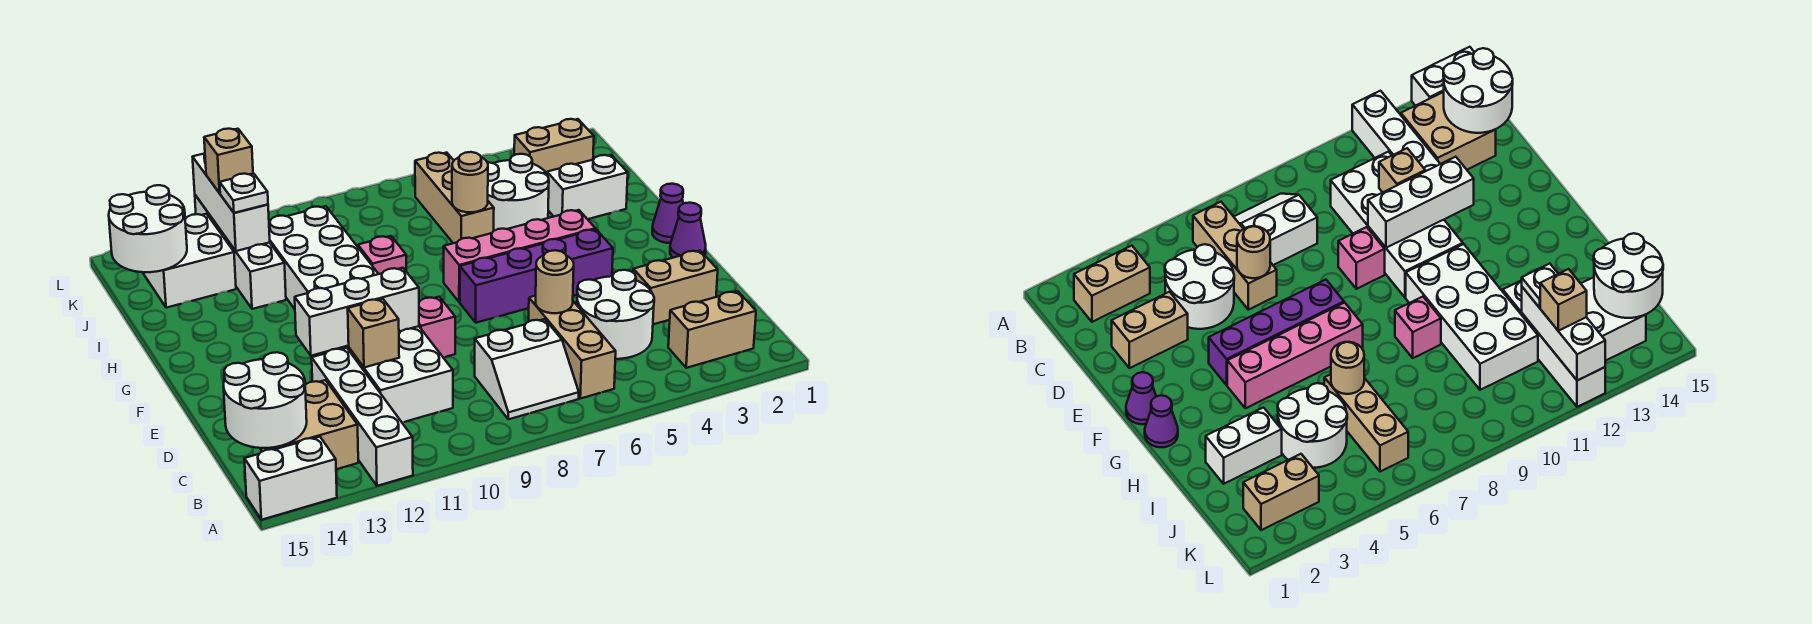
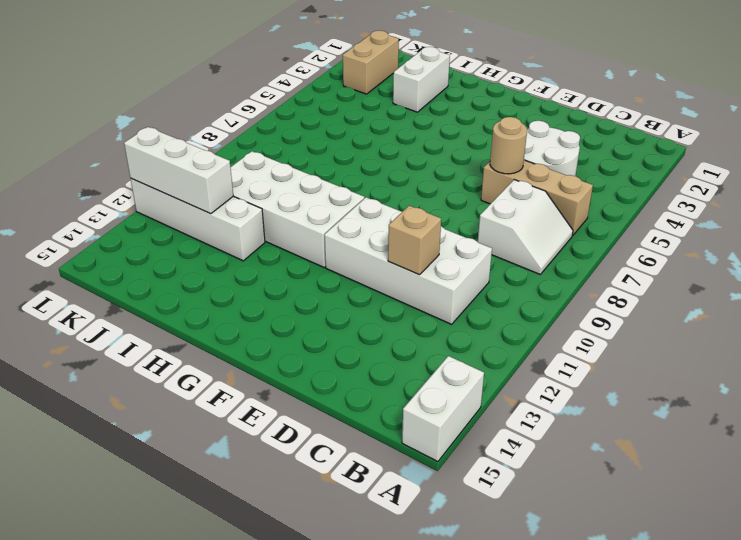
none -> white 1x4 brick [312,348,413,486]
none -> tan 1x2 brick [668,291,756,368]
none -> tan 2x2 brick [260,380,358,469]
none -> tan 1x2 brick [633,250,718,324]

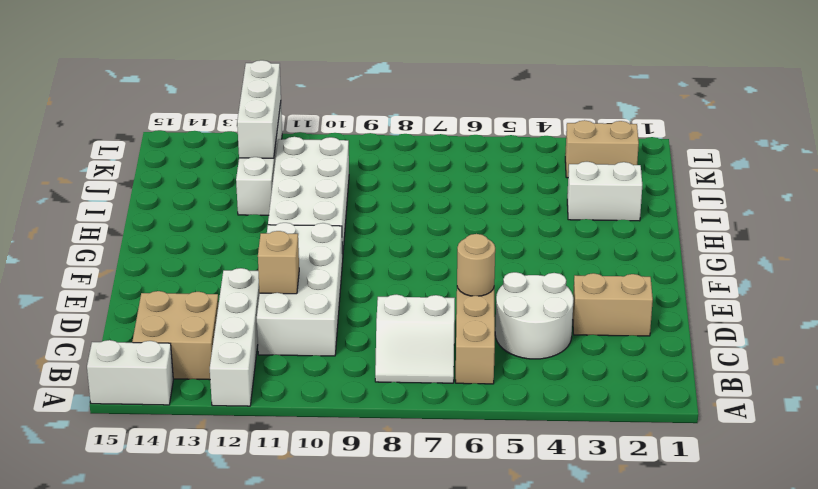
none -> tan 1x2 brick [668,291,756,368]
none -> pink 1x1 brick [419,297,455,357]
none -> purple 1x1 cone [670,203,706,258]
none -> purple 1x4 brick [460,229,613,323]

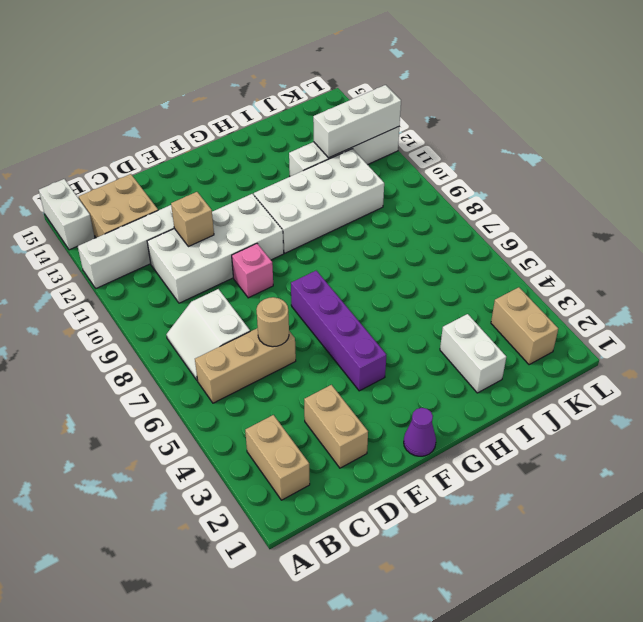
none -> white 2x2 round brick [577,270,654,359]
none -> purple 1x1 cone [652,184,683,243]
none -> pink 1x4 brick [444,210,595,302]
none -> pink 1x1 brick [358,236,406,274]

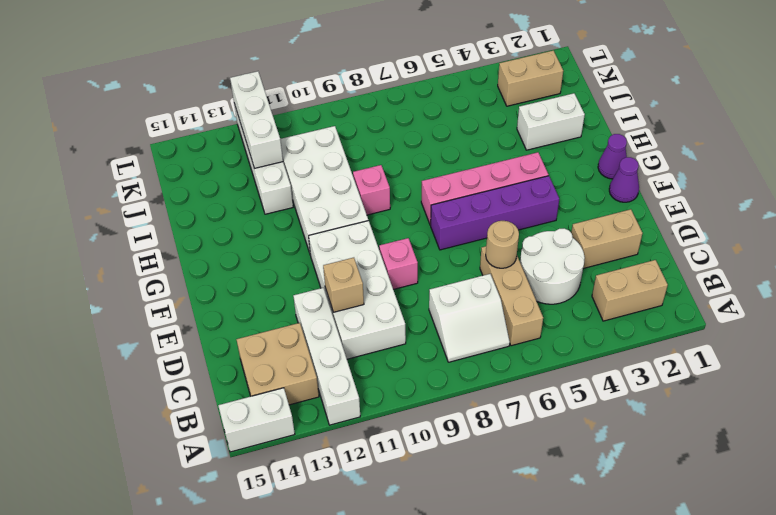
none -> white 2x2 round brick [488,154,549,231]
none -> tan 1x3 brick [415,153,494,243]
none -> white 2x2 brick [143,214,236,308]
none -> white 2x2 round brick [223,352,307,448]

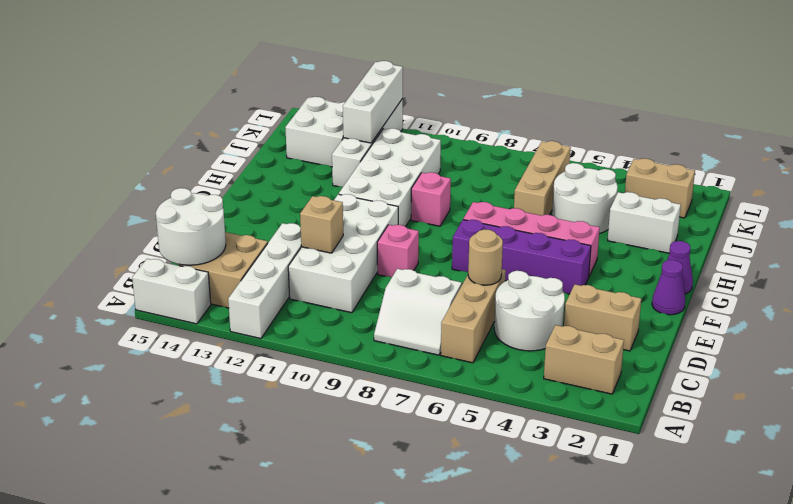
none -> white 1x3 brick [295,268,419,356]
none -> tan 1x1 round brick [452,152,488,212]
none -> white 2x2 round brick [109,185,187,272]
none -> white 1x1 plate [220,173,268,213]

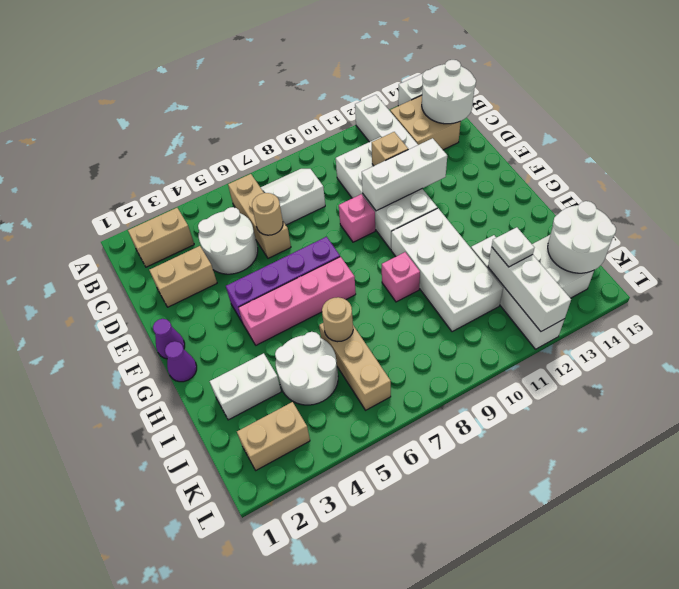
none -> tan 1x1 brick [204,129,253,193]

